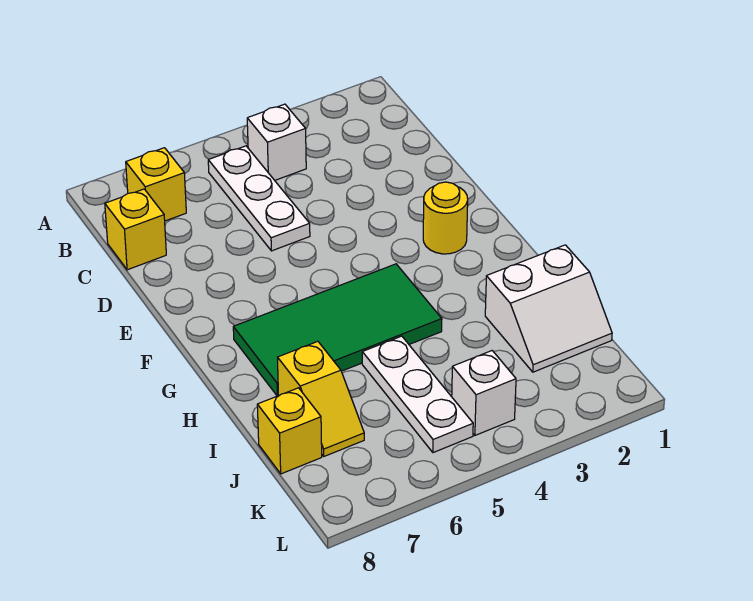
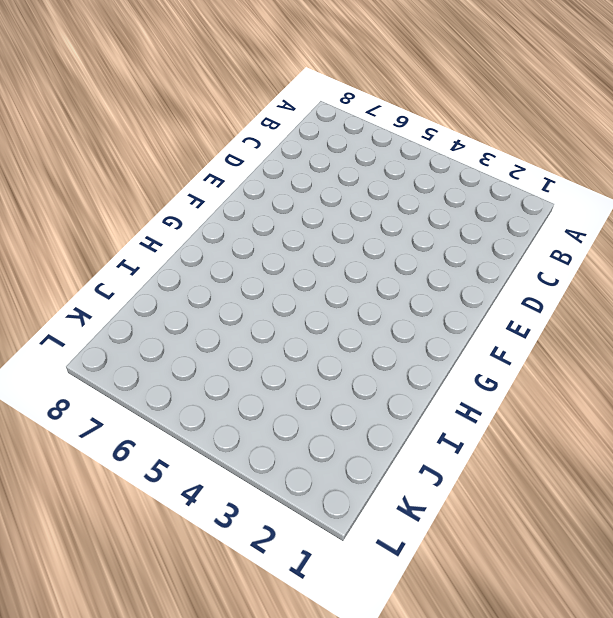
none -> white 1x1 brick [247,104,306,180]
none -> white 1x3 plate [208,146,310,251]

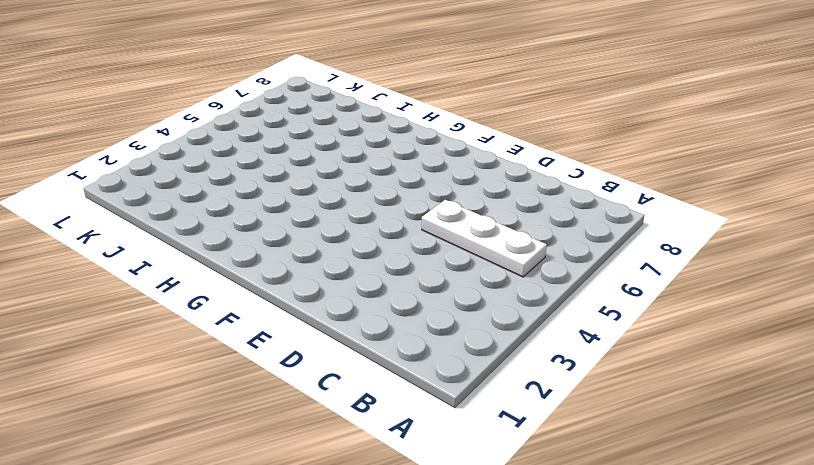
none -> white 1x1 brick [247,104,306,180]
none -> yellow 1x1 brick [126,148,186,221]

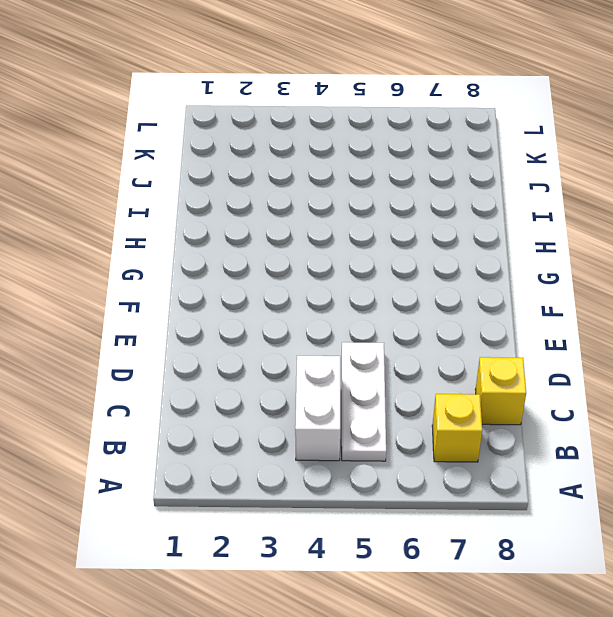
white 1x2 brick [295,356,340,461] -> white 1x1 brick [247,104,306,180]
none -> yellow 1x1 round brick [423,182,468,254]
none -> green 2x4 tile [233,264,442,396]

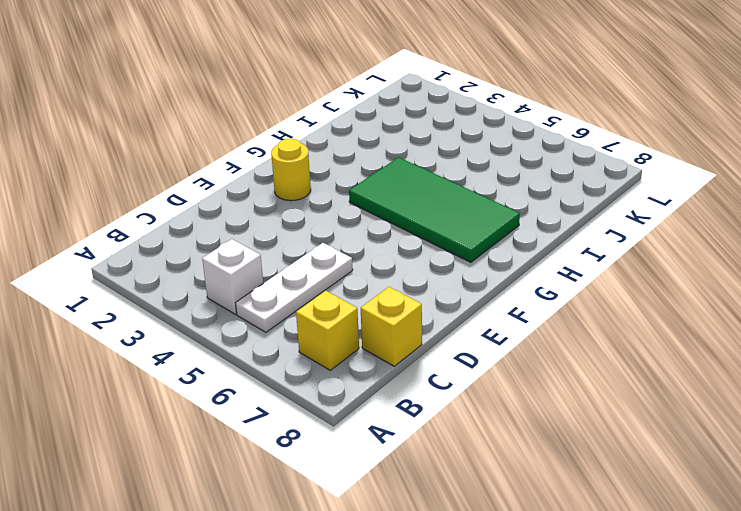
none -> white 2x2 slope [485,245,612,372]
none -> white 1x3 plate [362,336,473,453]

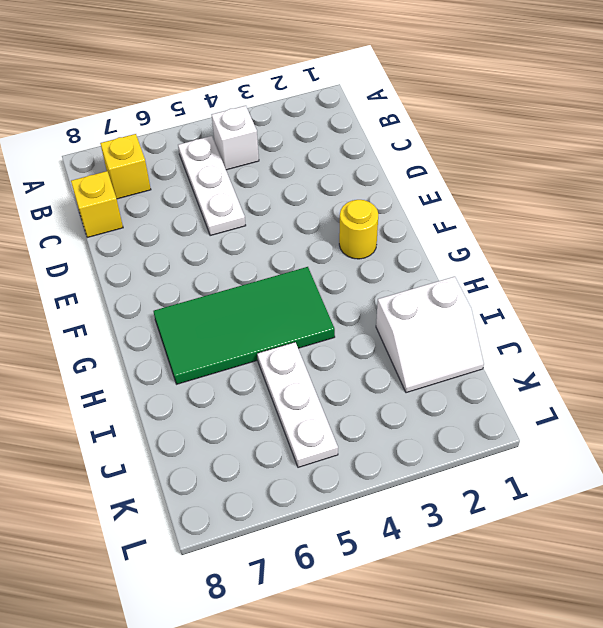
none -> yellow 1x2 slope [277,341,364,456]
none -> yellow 1x1 brick [257,388,322,474]

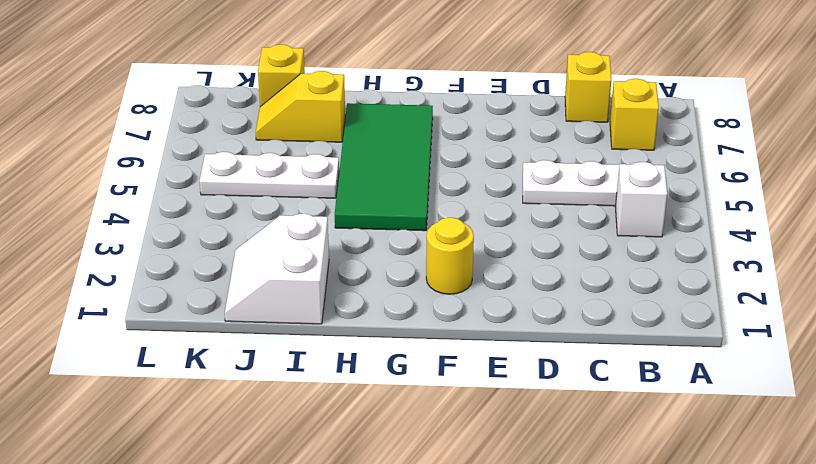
none -> white 1x1 brick [452,351,516,435]

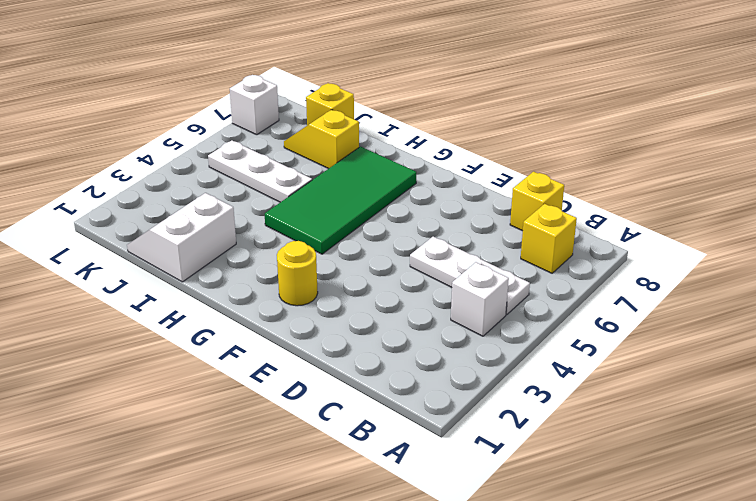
white 1x1 brick [230,75,279,135] -> white 1x1 brick moved to [452,351,516,435]

